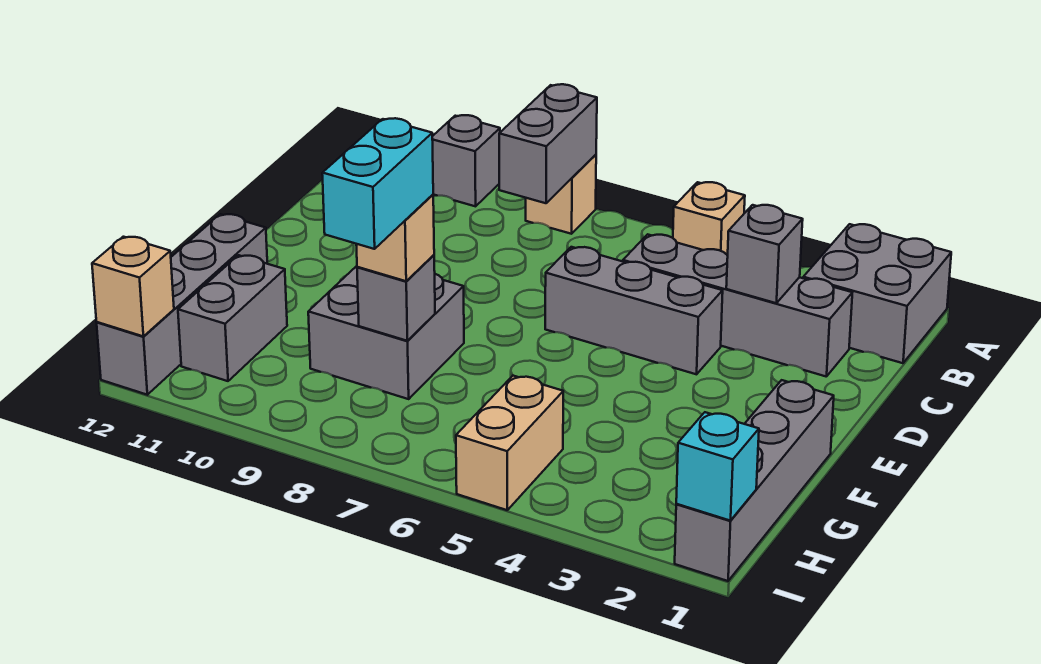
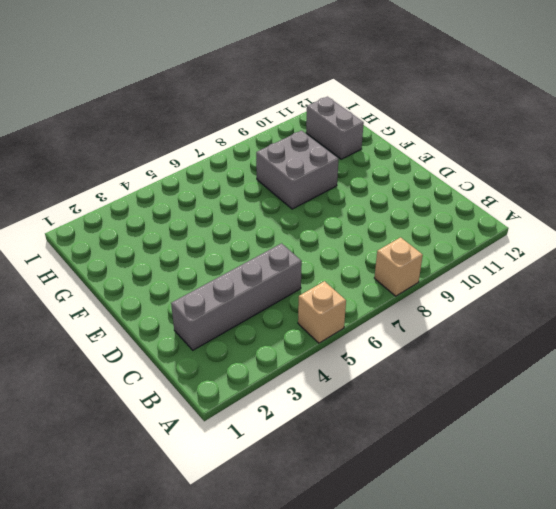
none -> grey 2x2 brick [803,224,951,363]
none -> grey 1x1 brick [432,115,500,206]
none -> grey 1x3 brick [545,247,723,374]

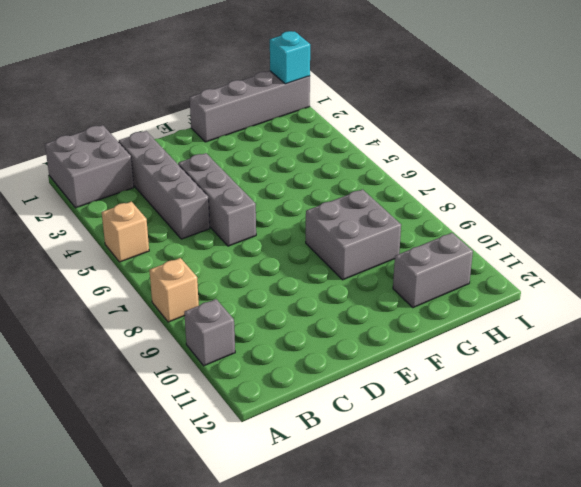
none -> grey 1x4 brick [97,214,267,395]
none -> tan 1x2 brick [456,376,563,510]
none -> grey 1x2 brick [499,84,597,203]

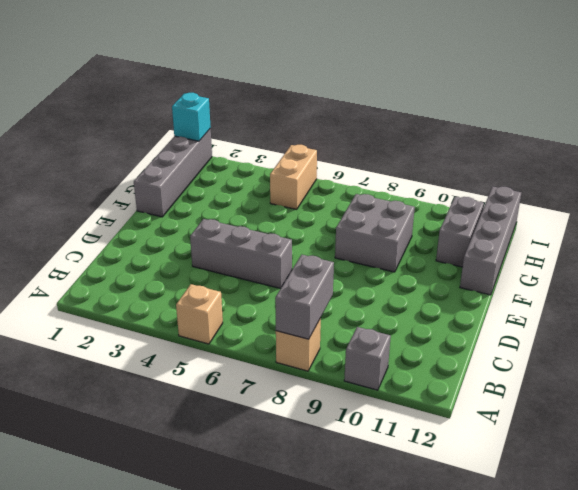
none -> grey 2x2 brick [803,224,951,363]
none -> grey 1x4 brick [623,234,852,377]
none -> grey 1x1 brick [726,205,803,303]

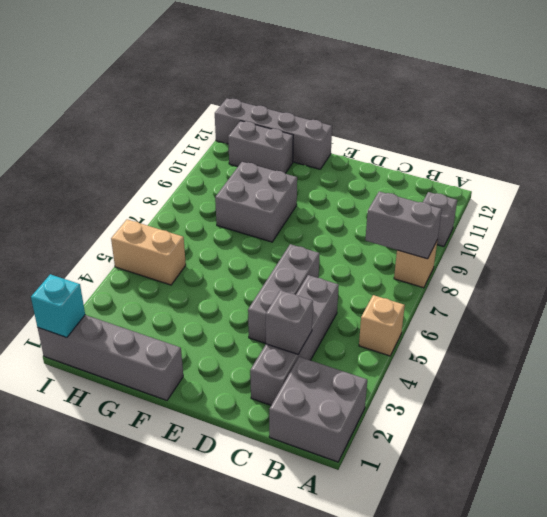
none -> grey 1x1 brick [357,255,435,341]
none -> tan 1x1 brick [92,237,174,336]
none -> tan 1x1 brick [356,195,434,281]

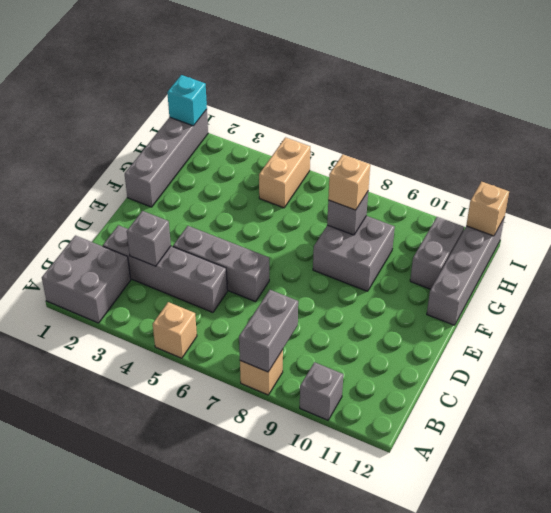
none -> cyan 1x2 brick [322,118,433,249]

